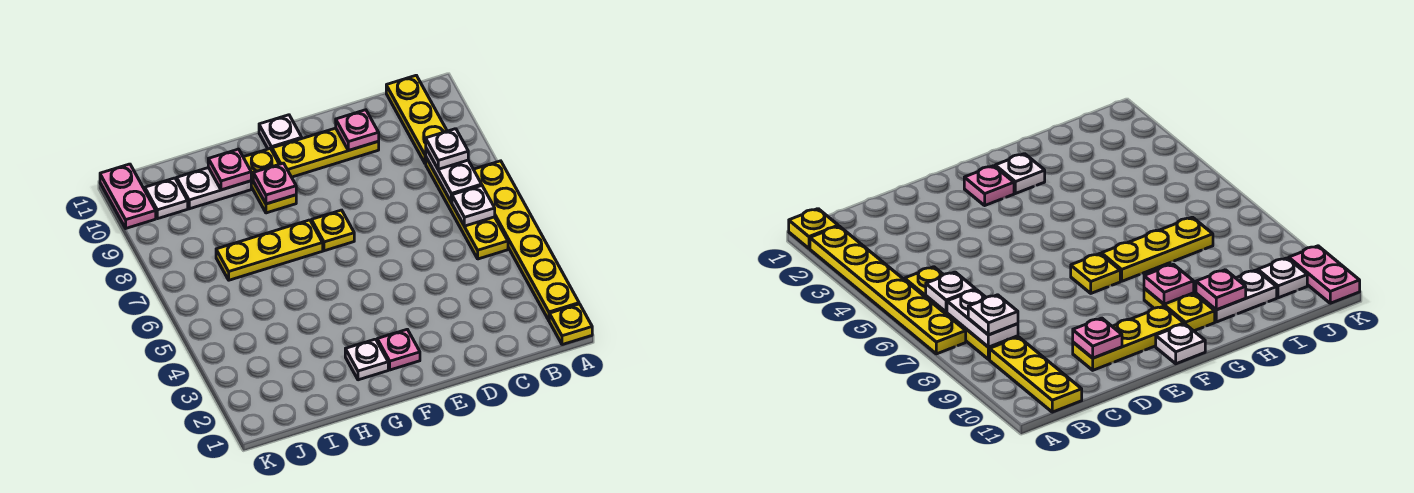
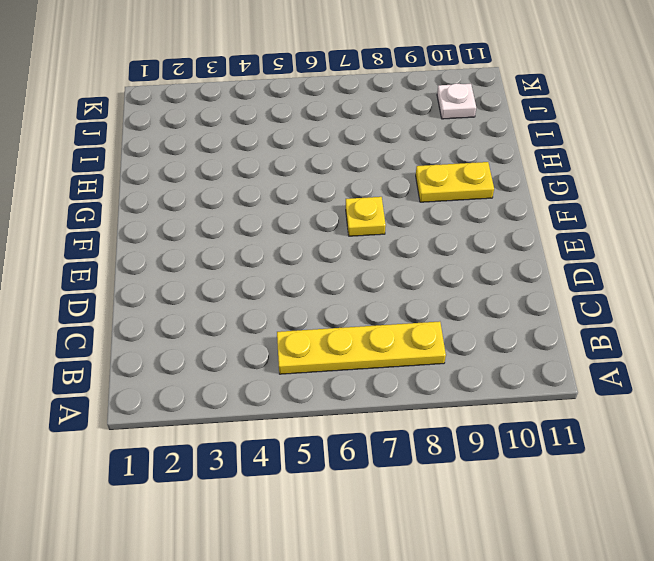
none -> yellow 1x1 plate [549,304,592,345]
none -> yellow 1x6 plate [473,161,579,320]
none -> yellow 1x3 plate [386,75,447,164]

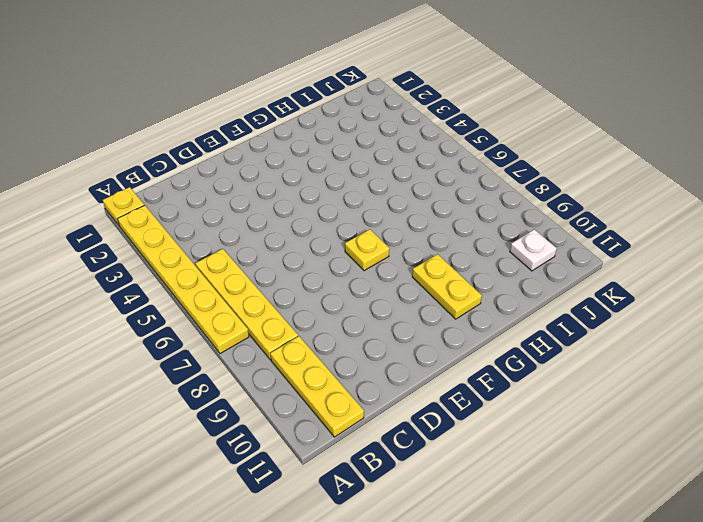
none -> yellow 1x3 plate [272,128,379,177]
none -> pink 1x1 plate [377,329,420,370]
none -> white 1x1 plate [259,115,302,150]

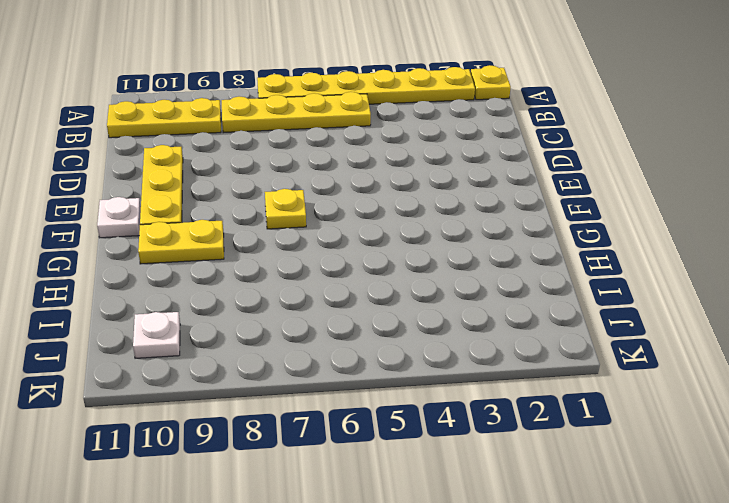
none -> pink 1x1 plate [377,329,420,370]
none -> white 1x1 plate [345,339,388,380]
none -> yellow 1x3 plate [216,220,323,280]

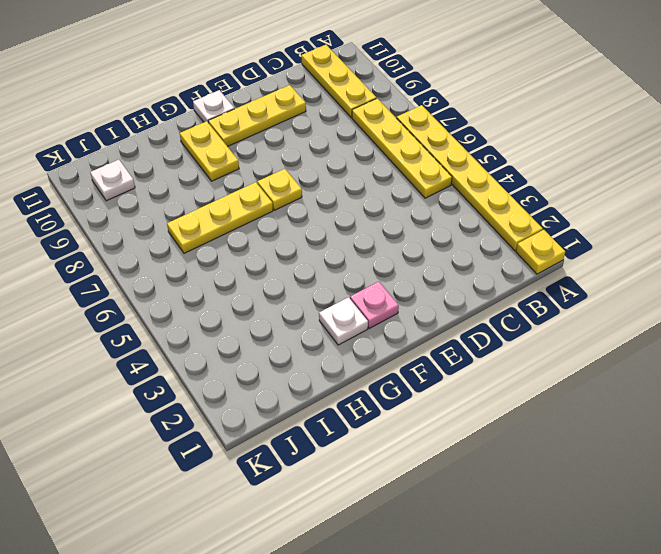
none -> white 1x2 plate [177,168,251,209]
none -> pink 1x2 plate [100,164,156,228]
none -> white 1x1 plate [452,186,495,226]

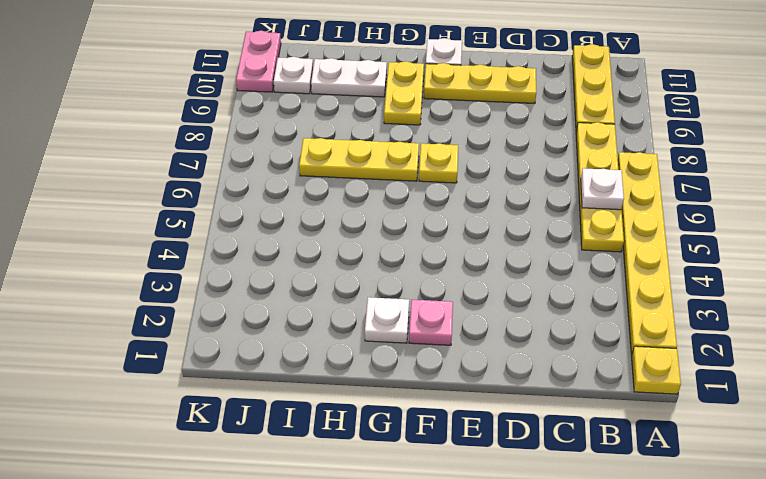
none -> white 1x2 plate [426,149,482,202]
none -> pink 1x1 plate [336,110,379,151]
none -> pink 1x1 plate [253,163,296,204]

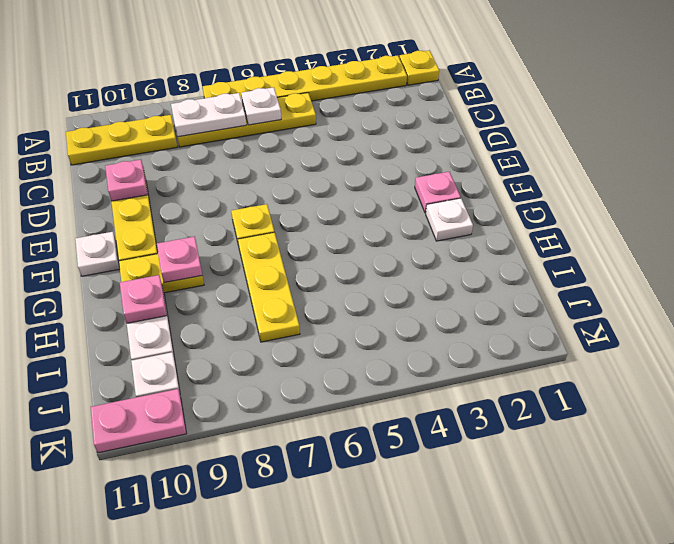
none -> white 1x1 plate [426,129,468,169]

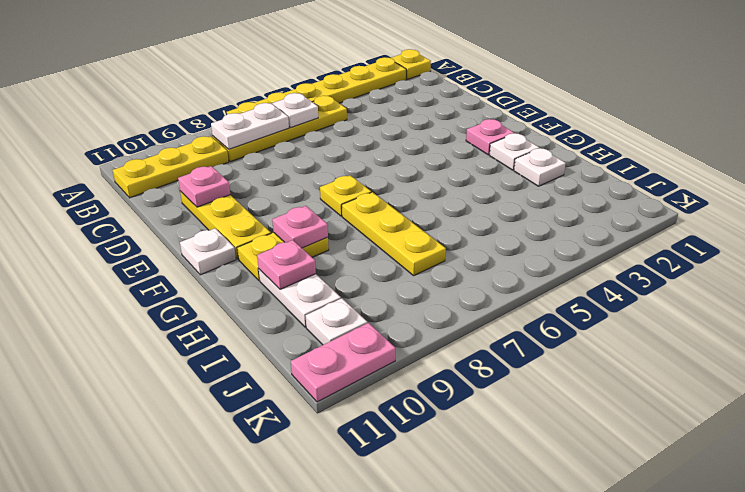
white 1x1 plate [514,148,566,186] -> white 1x1 plate moved to [426,129,468,169]

